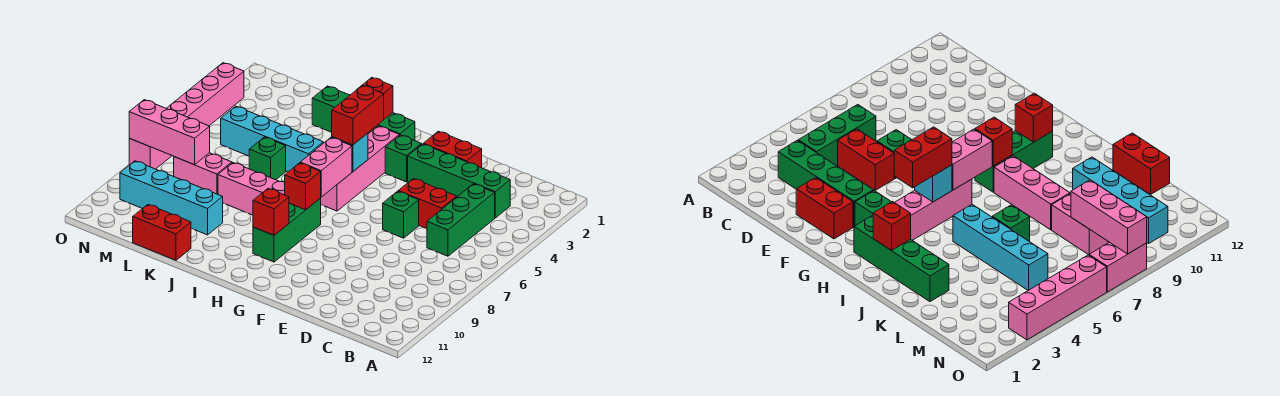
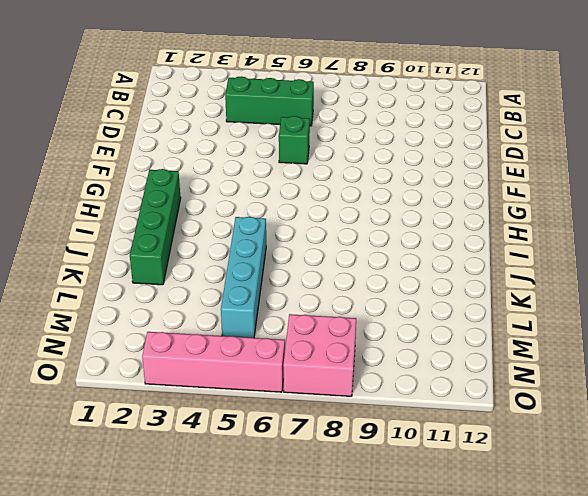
pink 2x2 brick [283,314,356,396] -> pink 1x2 brick [129,139,172,169]
none -> green 1x4 brick [408,144,510,218]
none -> red 1x2 brick [398,179,457,229]
none -> red 1x2 brick [424,131,482,168]

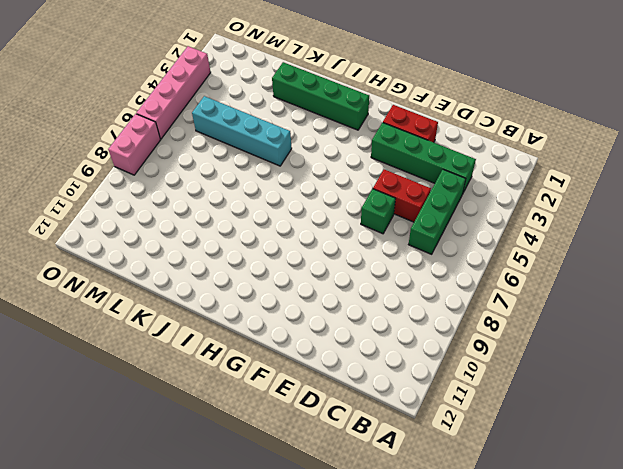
none -> green 1x1 brick [385,135,422,182]
none -> pink 1x4 brick [321,126,399,211]
none -> green 1x3 brick [253,198,321,262]

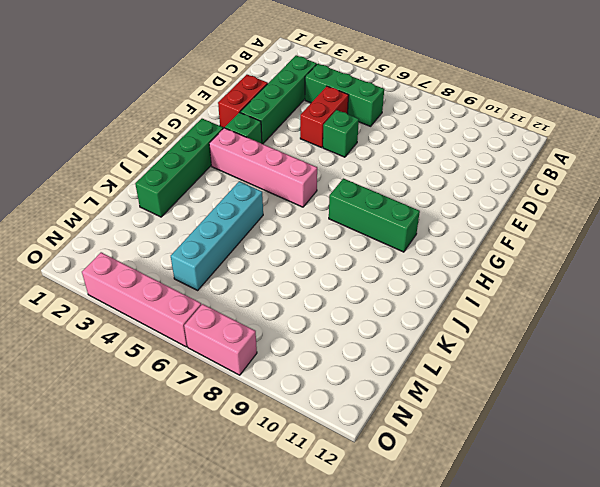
none -> pink 1x3 brick [218,163,285,215]
none -> green 1x1 brick [249,137,286,180]
none -> cyan 1x4 brick [120,161,223,235]

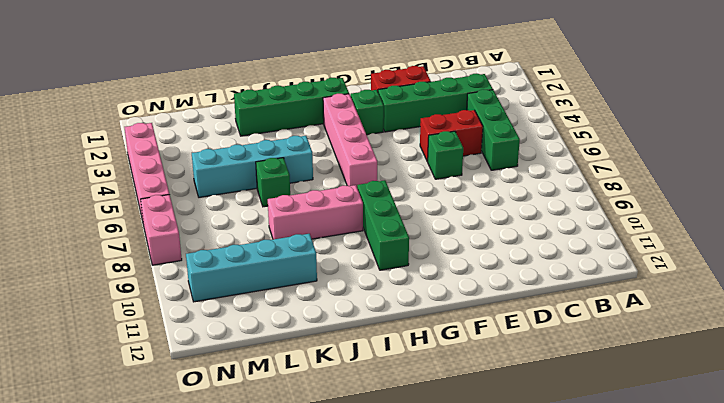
none -> red 1x2 brick [133,205,191,260]
none -> pink 1x2 brick [174,153,232,194]
none -> cyan 1x1 brick [332,133,368,172]

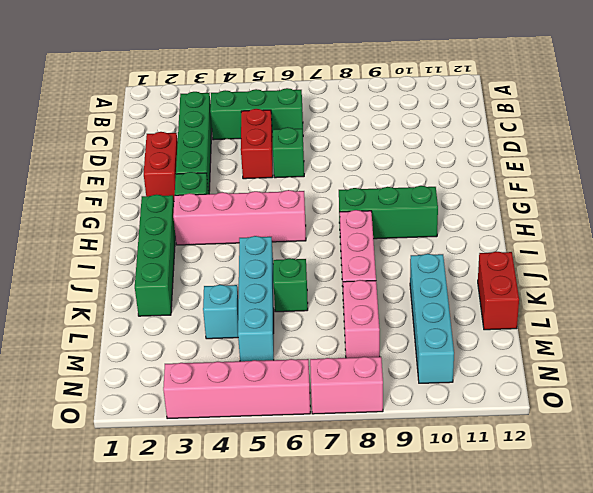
cyan 1x1 brick [203,285,238,339] -> cyan 1x1 brick moved to [332,133,368,172]
none -> pink 1x2 brick [300,137,352,197]
none -> red 1x1 brick [285,163,321,210]
none -> red 1x1 brick [253,188,289,235]

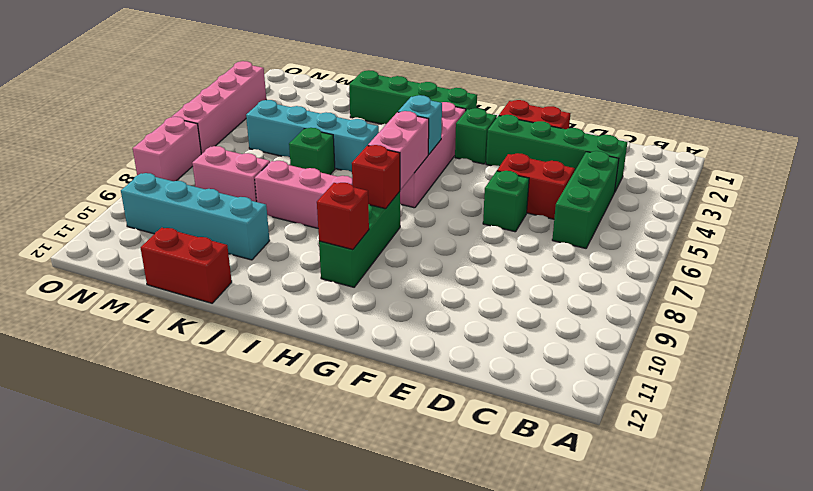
none -> red 1x1 brick [363,78,393,119]
none -> pink 1x3 brick [129,100,210,165]
none -> red 1x2 brick [332,85,384,145]

